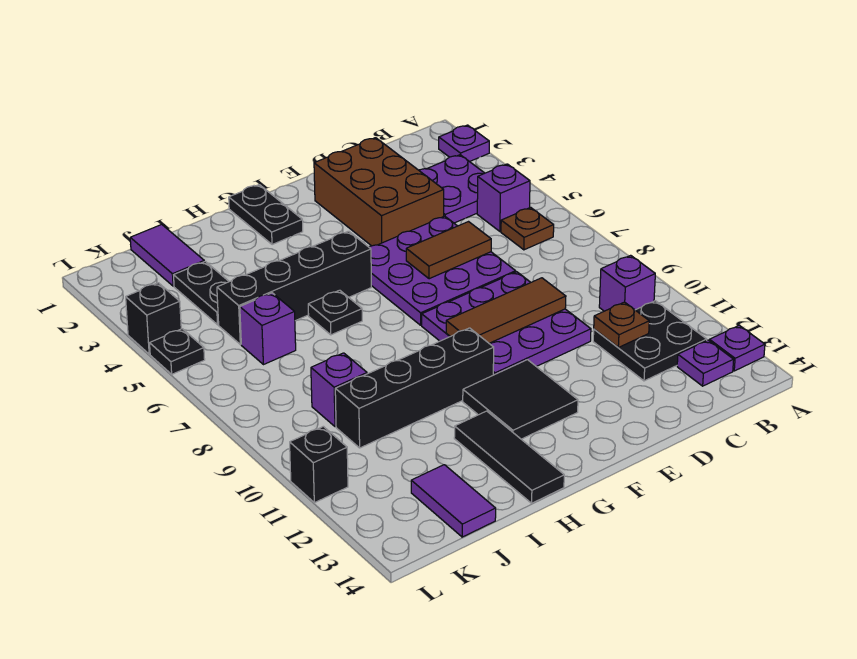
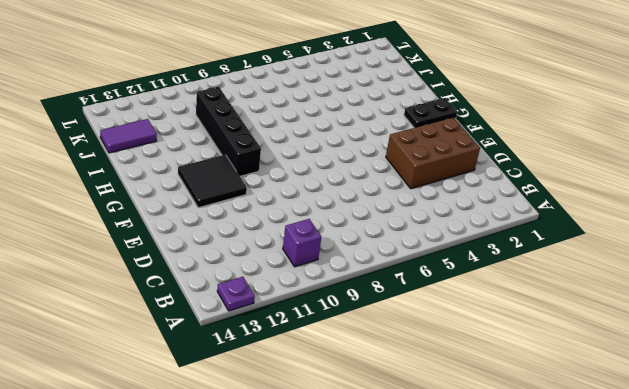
none -> purple 1x1 plate [439,125,489,162]
none -> purple 2x2 plate [419,155,485,223]
none -> purple 1x1 brick [477,164,530,231]

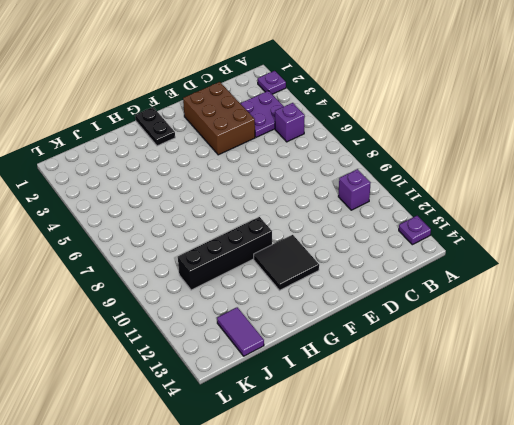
none -> brown 1x1 plate [501,207,554,250]
none -> black 2x2 plate [593,301,707,381]
none -> purple 1x1 plate [677,340,734,386]

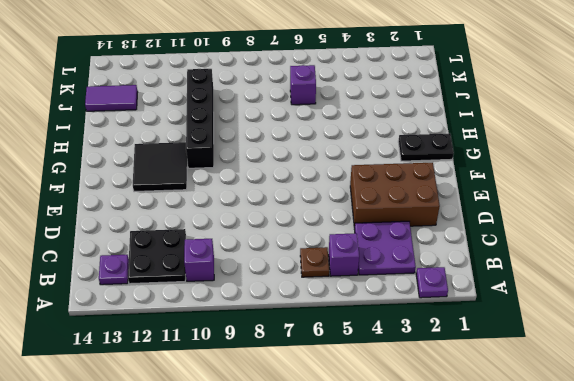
none -> purple 1x1 plate [709,325,765,371]
none -> purple 3x3 plate [369,216,516,325]
none -> purple 3x3 plate [422,272,591,375]

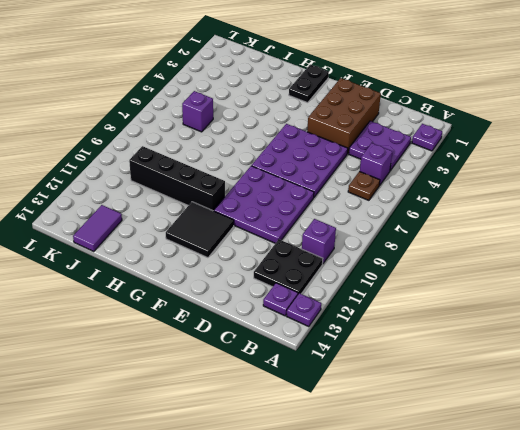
none -> black 1x4 brick [217,231,371,344]
none -> black 1x1 plate [308,290,362,335]
none -> black 1x3 tile [454,411,564,503]

